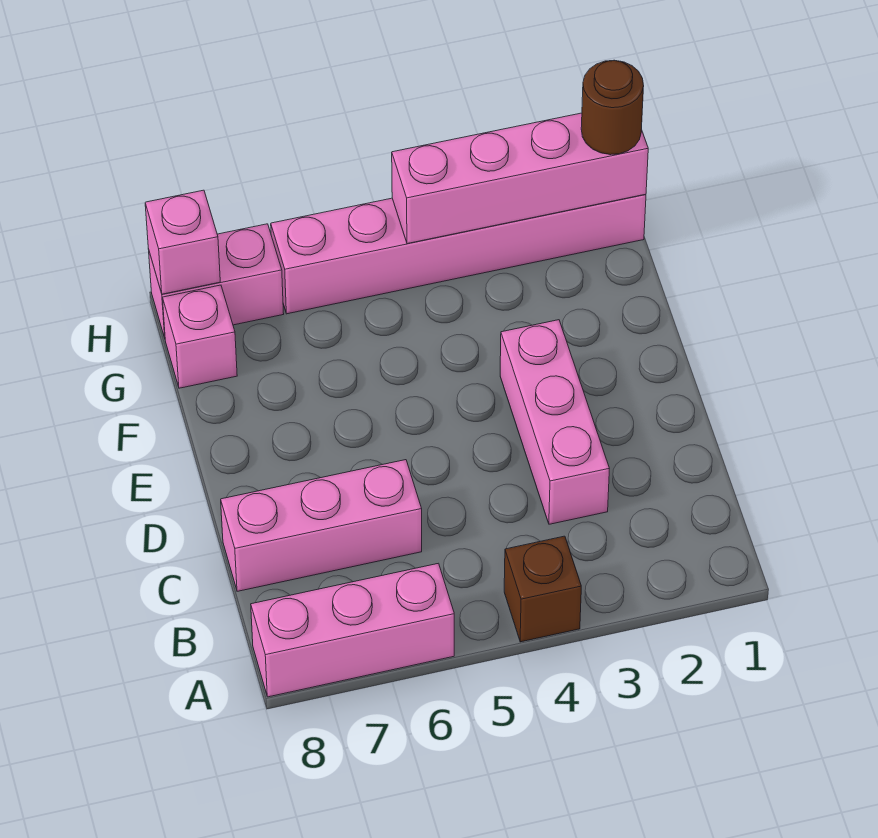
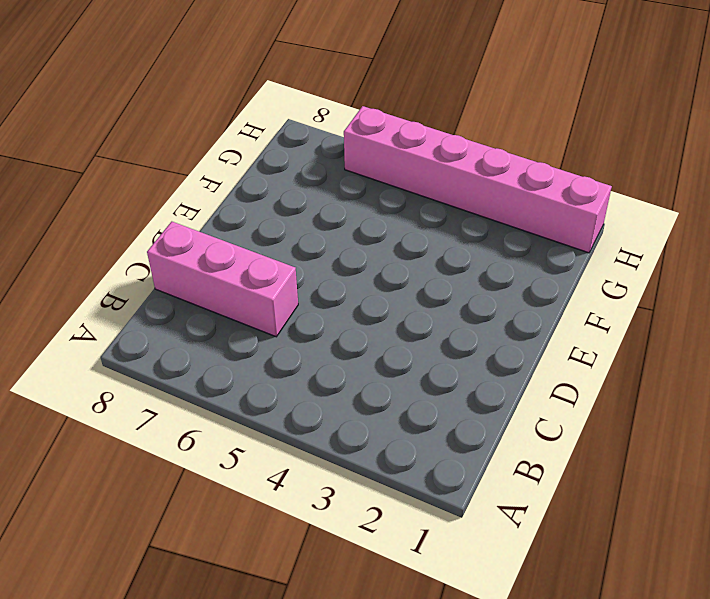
none -> brown 1x1 brick [504,536,581,642]
none -> pink 1x3 brick [251,563,454,697]

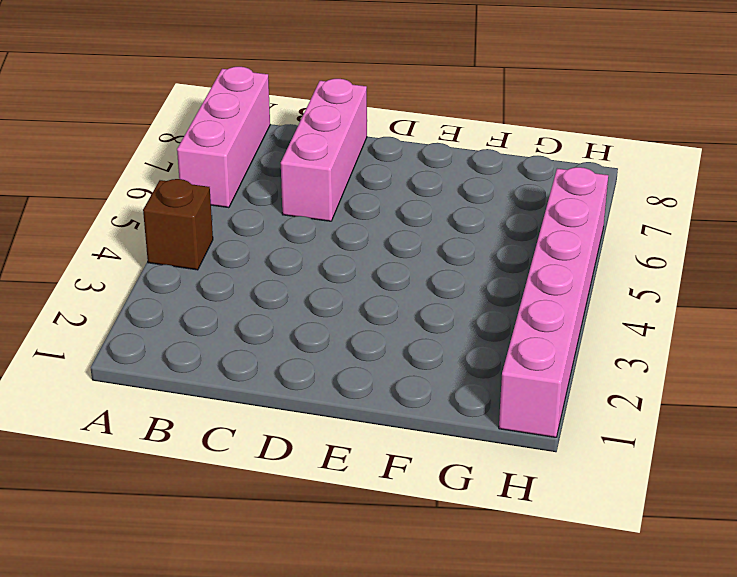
none -> pink 1x3 brick [500,320,609,524]
none -> pink 1x1 brick [163,285,237,388]

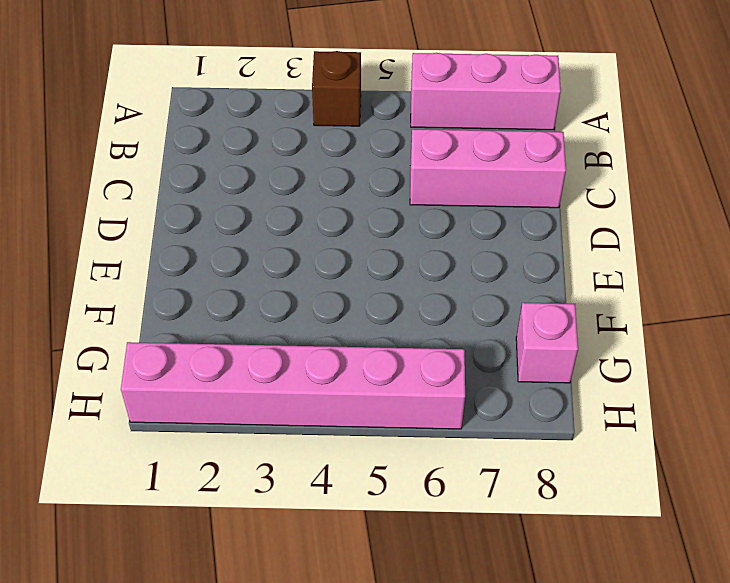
none -> pink 1x3 brick [500,320,609,524]
none -> pink 1x2 brick [149,224,284,338]

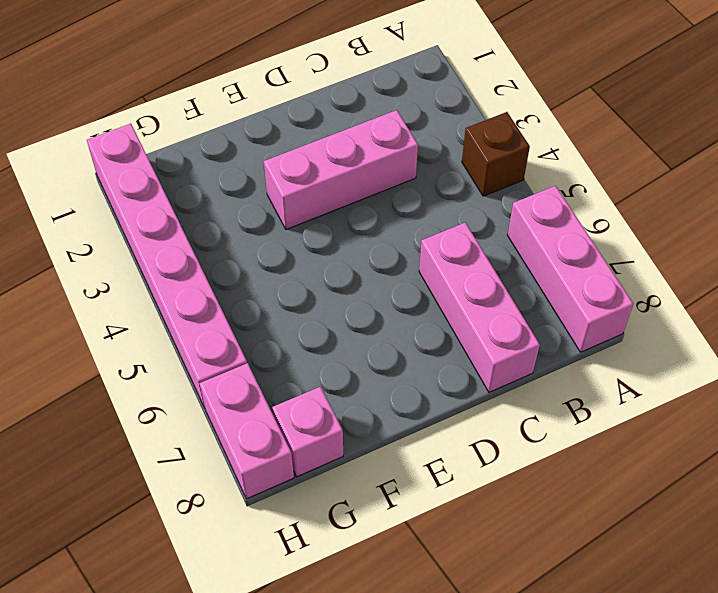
none -> pink 1x4 brick [392,113,648,244]
none -> pink 1x1 brick [145,190,220,294]

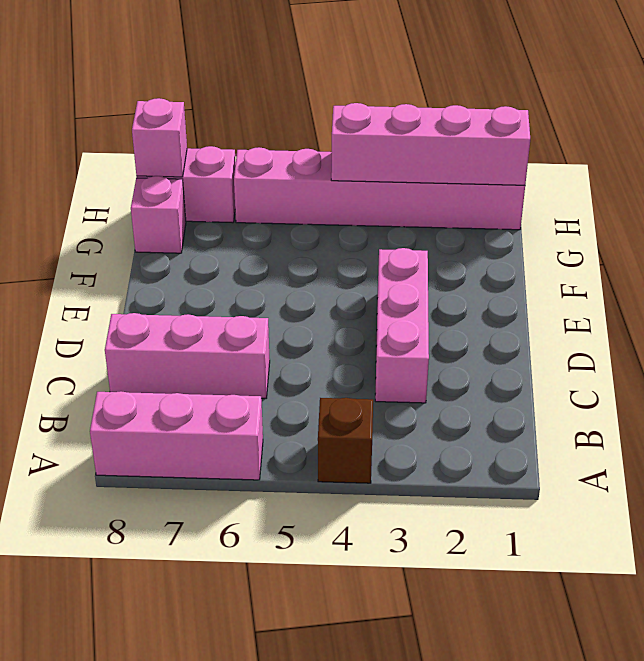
none -> brown 1x1 round brick [581,60,644,155]

